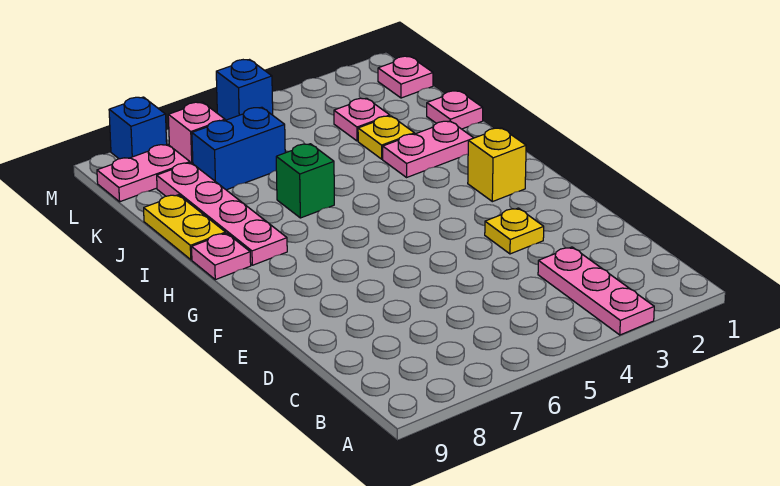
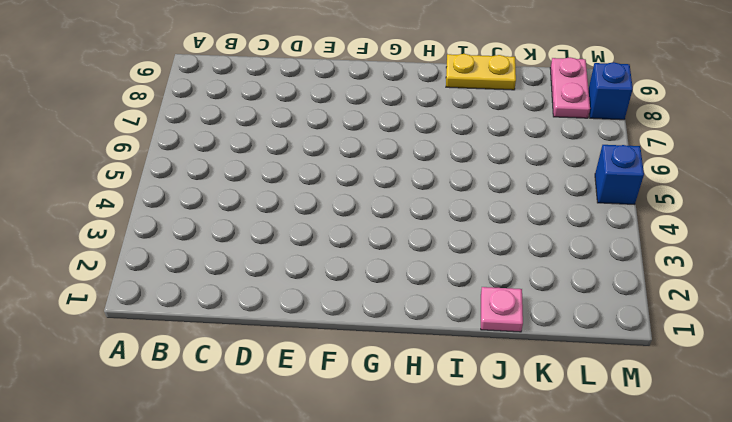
none -> pink 1x3 plate [538,247,654,335]
none -> yellow 1x1 plate [485,208,544,254]
none -> yellow 1x1 brick [468,128,526,202]

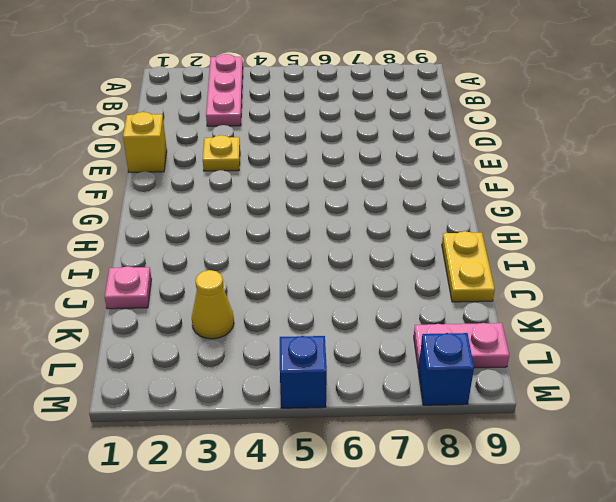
yellow 1x1 brick [123,112,167,172] -> yellow 1x1 brick moved to [468,128,526,202]
yellow 1x1 cone [192,270,234,339] -> pink 1x1 plate [334,98,390,141]
none -> pink 1x4 plate [157,163,287,265]
none -> pink 1x1 plate [192,233,251,280]
none -> pink 1x2 plate [383,121,473,177]

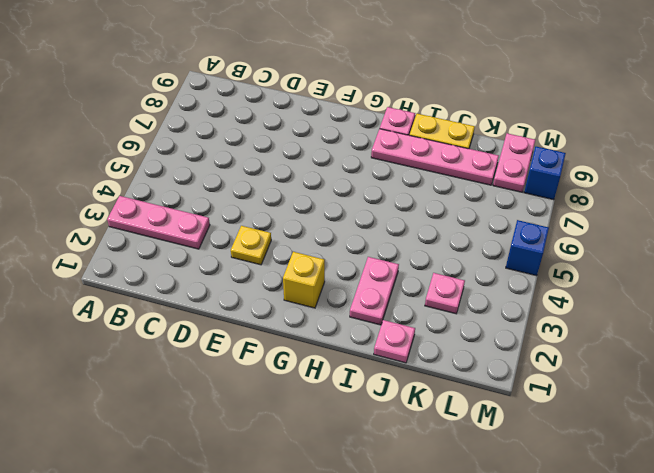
none -> green 1x1 brick [276,144,334,218]
none -> yellow 1x1 plate [358,116,415,159]
none -> blue 1x2 brick [192,107,285,190]

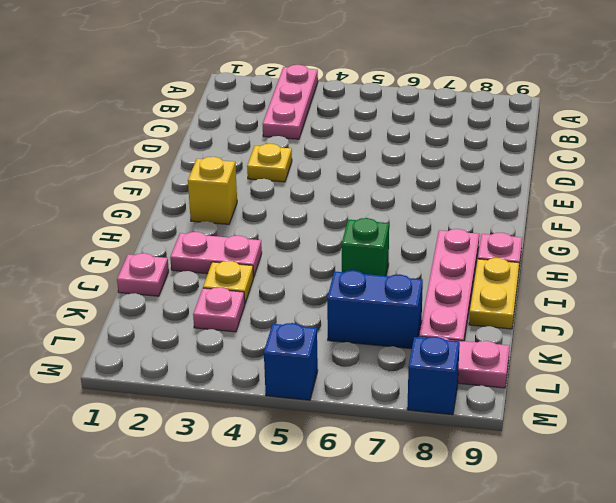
none -> pink 1x1 plate [378,56,433,98]
none -> pink 1x1 brick [168,102,225,164]

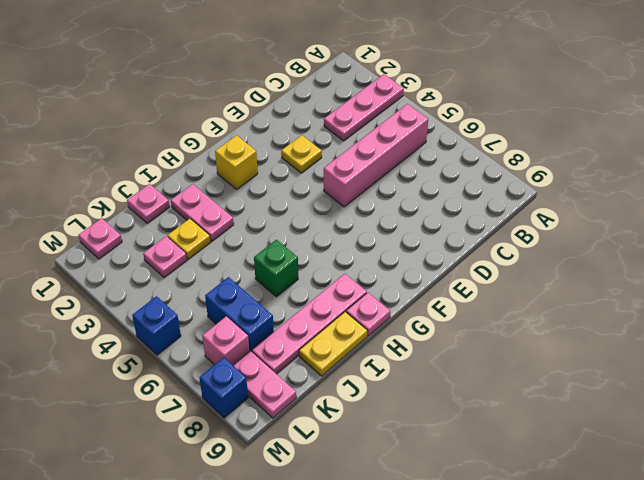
pink 1x4 brick [324,104,428,207] -> none

